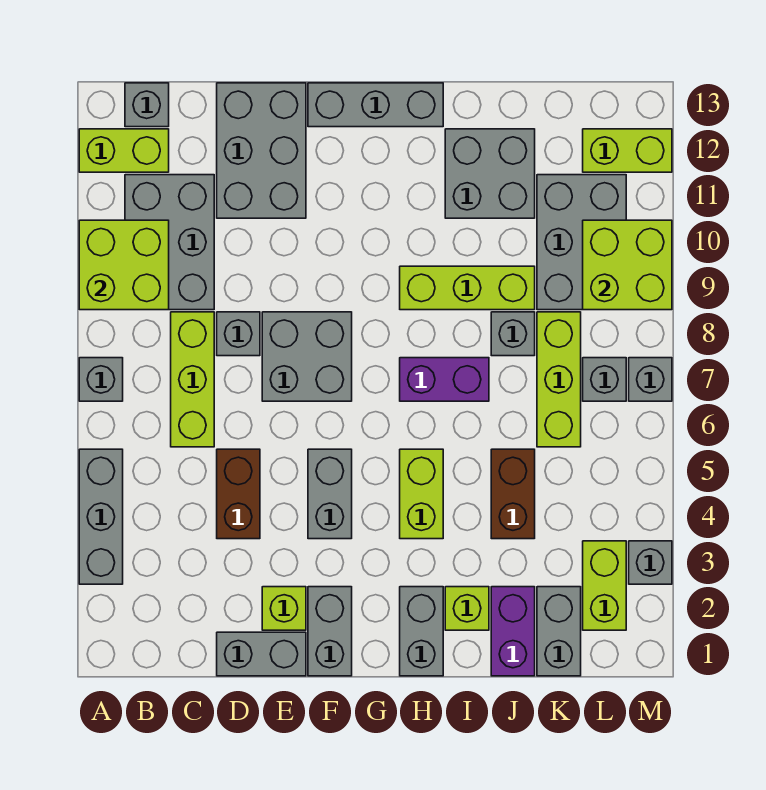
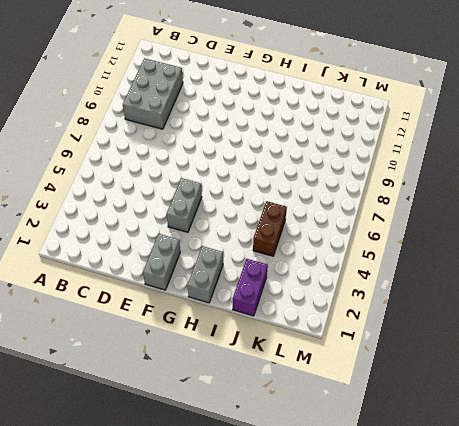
none -> grey 1x3 brick [79,449,123,584]
none -> grey 1x1 brick [79,358,123,401]
none -> lime 1x2 brick [79,129,169,172]
none -> grey 1x1 brick [125,83,169,127]

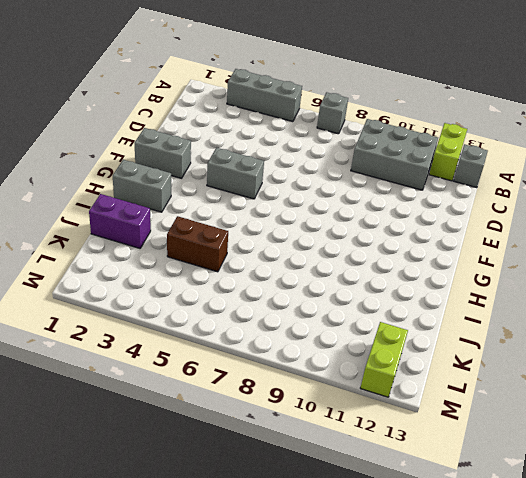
none -> lime 1x3 brick [171,312,214,447]
none -> grey 1x2 brick [217,632,306,676]
none -> brown 1x2 brick [217,449,260,539]
none -> grey 1x1 brick [217,312,260,356]

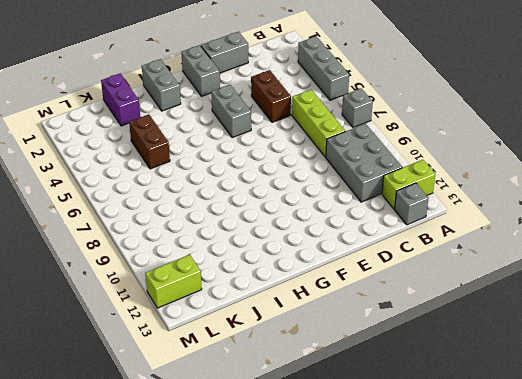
none -> grey 1x1 brick [217,312,260,356]
none -> grey 2x3 brick [217,83,306,218]
none -> lime 1x1 brick [262,587,306,630]
none -> grey 2x2 brick [262,312,352,401]

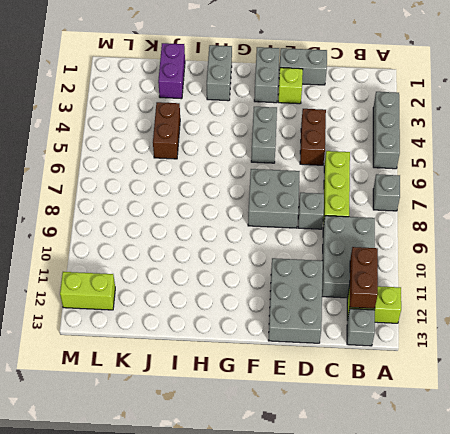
brown 1x2 brick [350,247,378,309] -> none
none -> grey 1x3 brick [308,83,443,127]
none -> lime 1x2 brick [400,449,443,539]
none -> purple 1x2 brick [400,358,489,401]
none -> lime 1x3 brick [400,266,535,310]

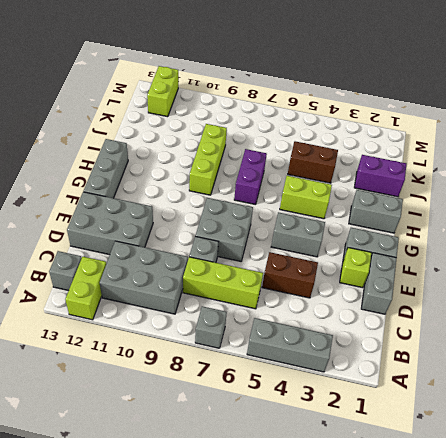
none -> lime 1x1 brick [445,587,489,630]
none -> grey 2x2 brick [445,129,535,218]
none -> grey 1x1 brick [491,312,535,356]
none -> grey 1x2 brick [537,587,581,676]

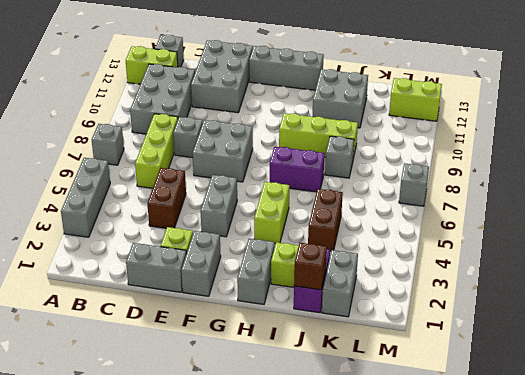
brown 1x1 brick [294,243,327,290] -> none
none -> lime 1x3 brick [537,312,581,447]
none -> grey 2x3 brick [537,175,626,310]
none -> lime 1x2 brick [583,541,626,630]
none -> grey 1x1 brick [583,358,626,401]

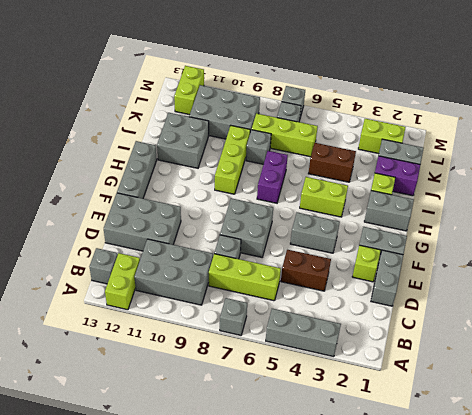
none -> grey 1x1 brick [629,541,672,584]
none -> lime 2x2 brick [79,220,169,310]
none -> lime 2x2 brick [583,220,672,310]

